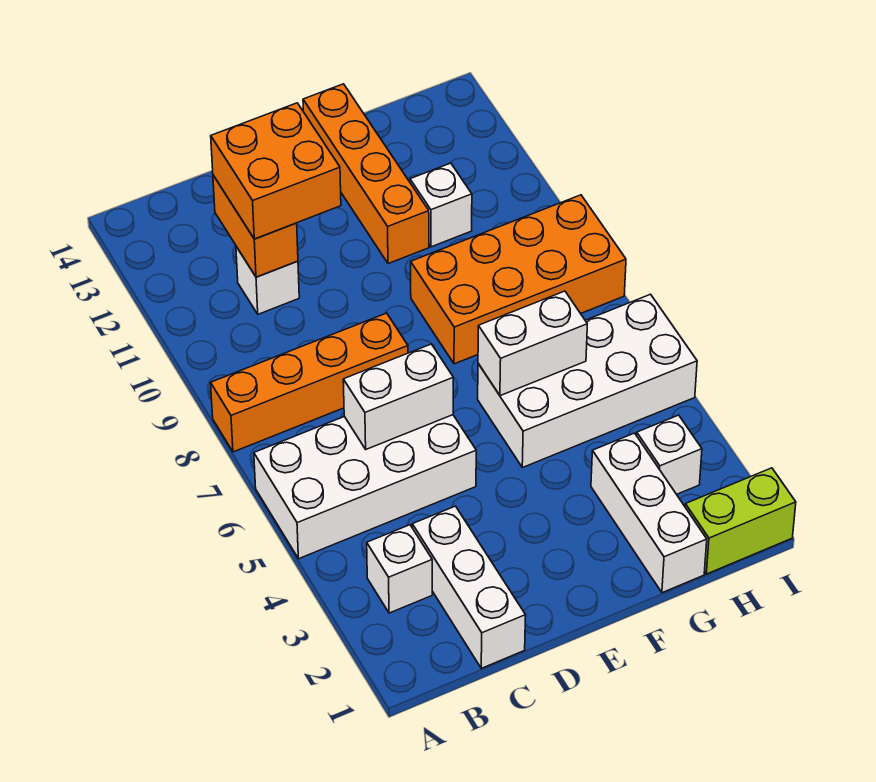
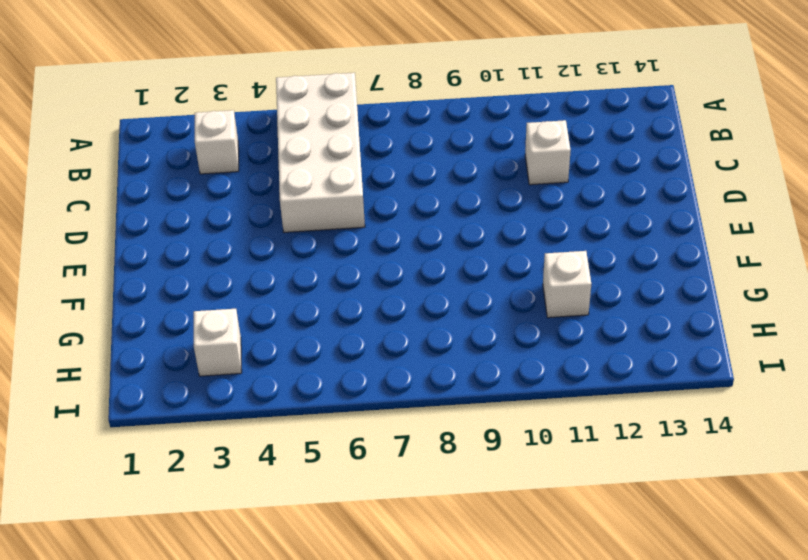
none -> orange 1x4 brick [211,313,408,452]
none -> white 1x3 brick [412,506,526,668]
none -> white 2x4 brick [478,294,697,468]

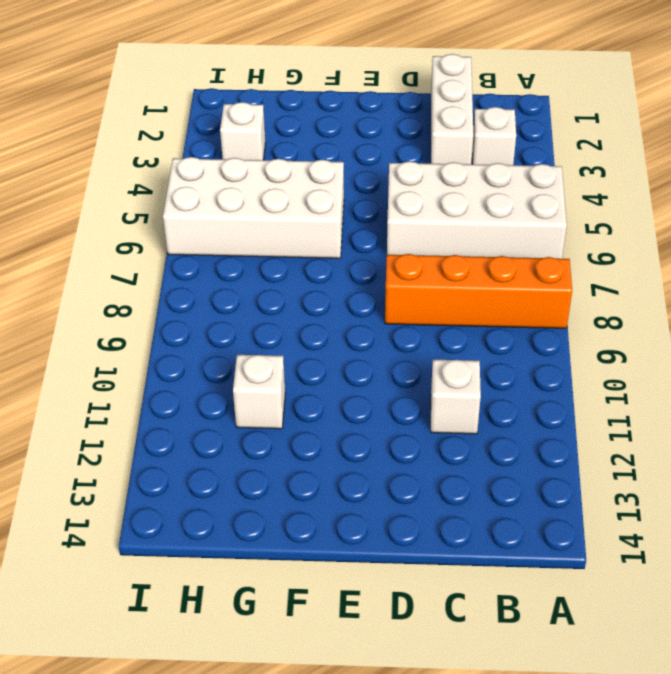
none -> orange 2x4 brick [411,195,626,364]
none -> orange 1x4 brick [303,84,429,264]
none -> white 1x3 brick [591,433,707,593]

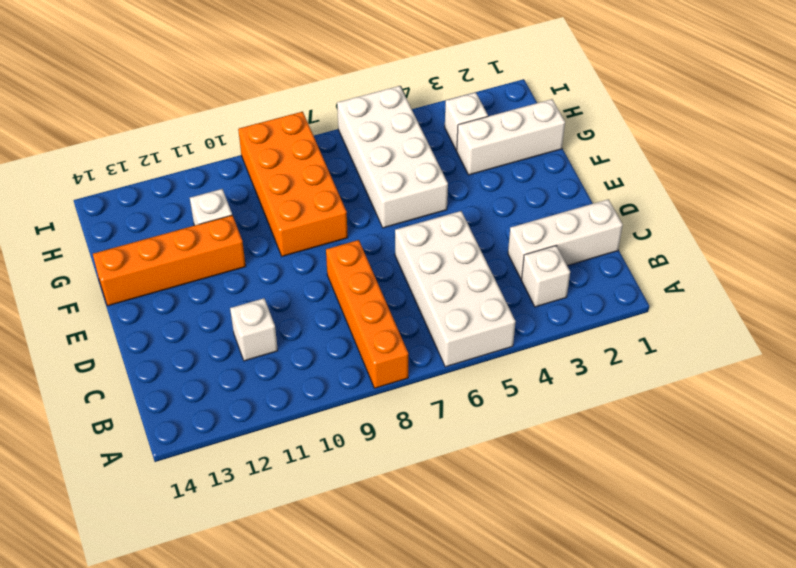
none -> lime 1x2 brick [685,468,796,574]
none -> white 1x2 brick [343,344,453,449]
none -> orange 1x2 brick [213,175,298,277]

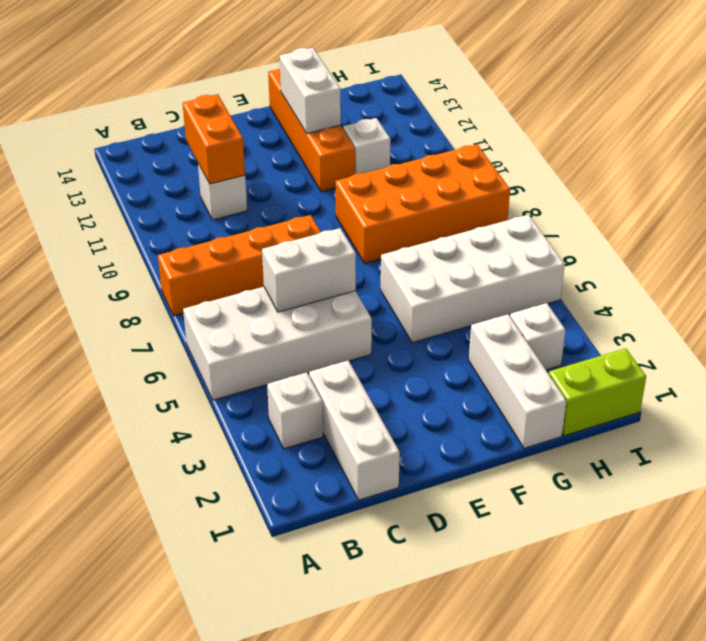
white 1x2 brick [280,48,341,133] -> white 1x2 brick turned to [478,291,587,396]
none -> orange 2x2 brick [211,103,341,239]

